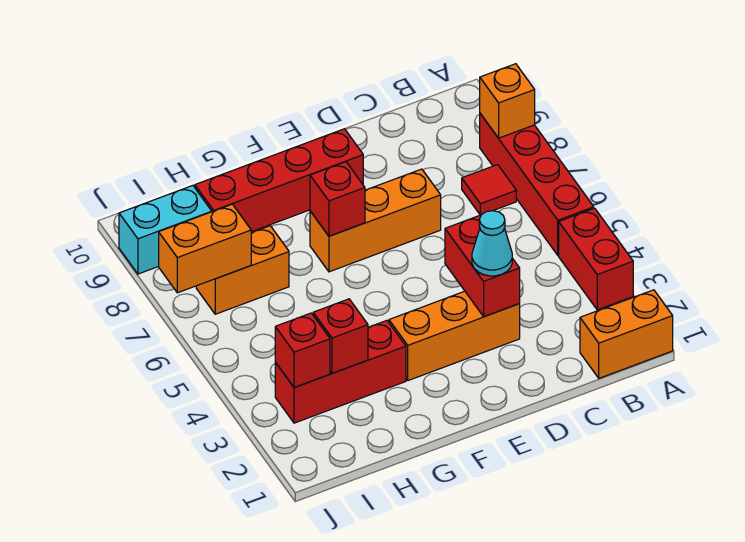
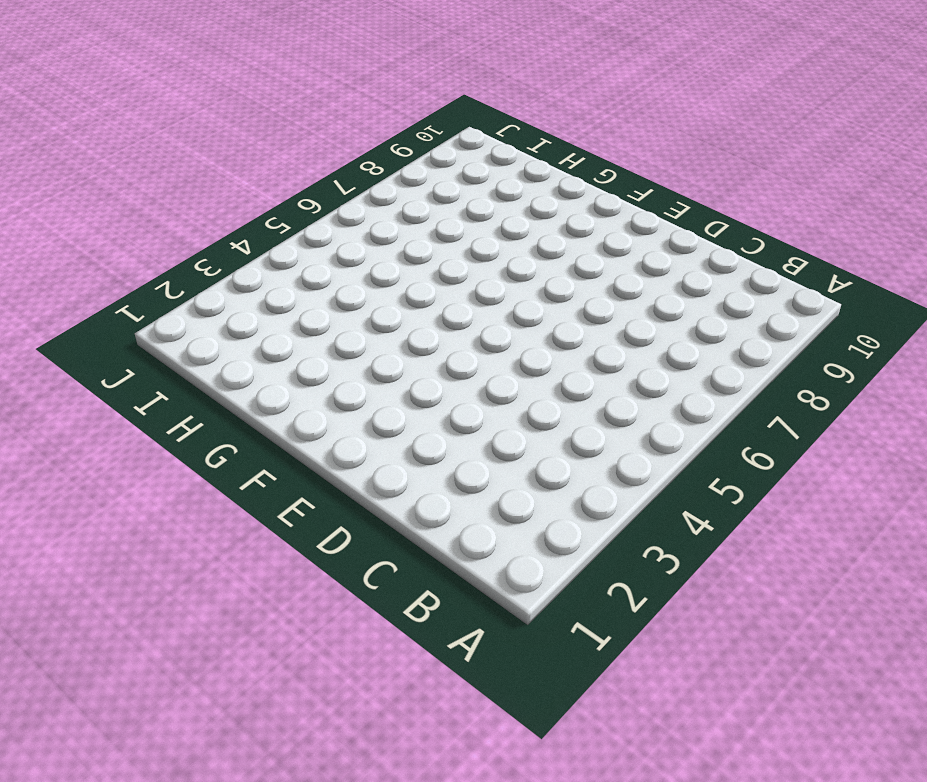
none -> orange 1x2 brick [580,290,673,378]
none -> red 1x2 brick [559,208,633,310]
none -> red 1x4 brick [480,114,594,255]

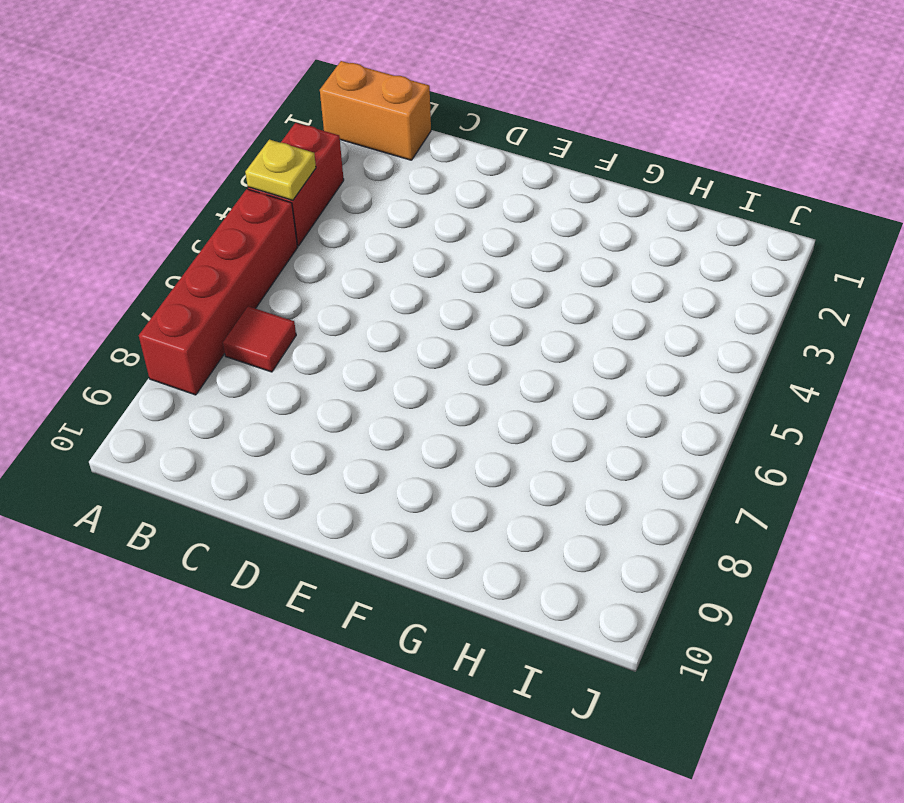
yellow 1x1 plate [245,139,316,200] -> none
none -> orange 1x3 brick [389,291,520,381]
none -> orange 1x3 brick [310,169,441,272]
none -> red 1x4 brick [195,129,363,232]

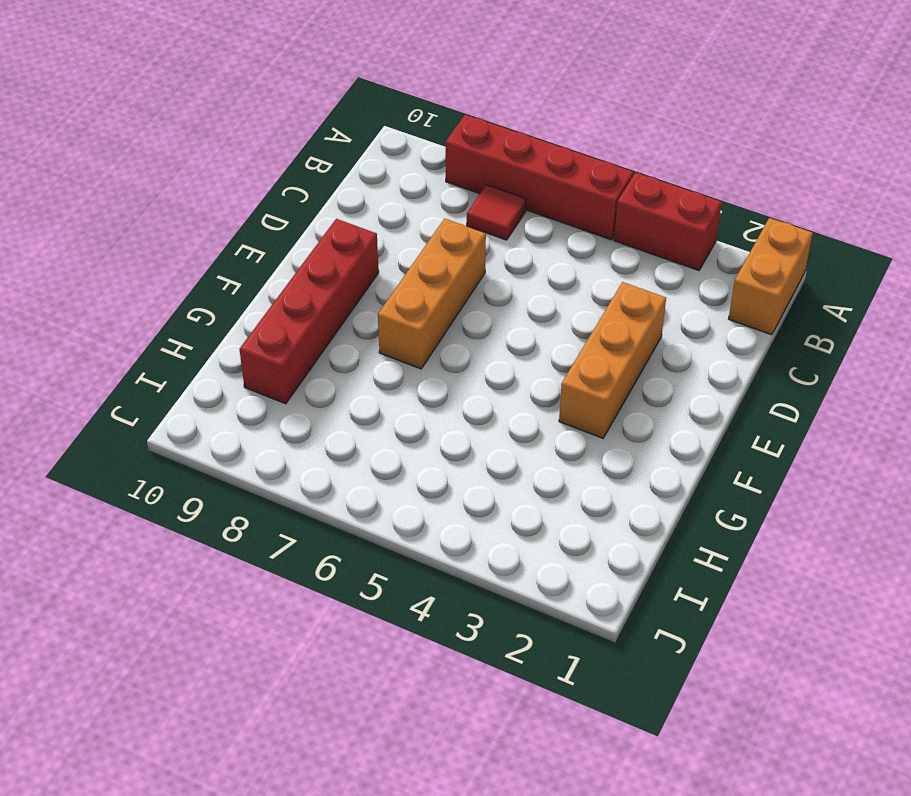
none -> red 1x3 brick [275,321,406,423]
none -> orange 1x2 brick [196,226,289,314]
none -> cyan 1x2 brick [119,185,212,274]

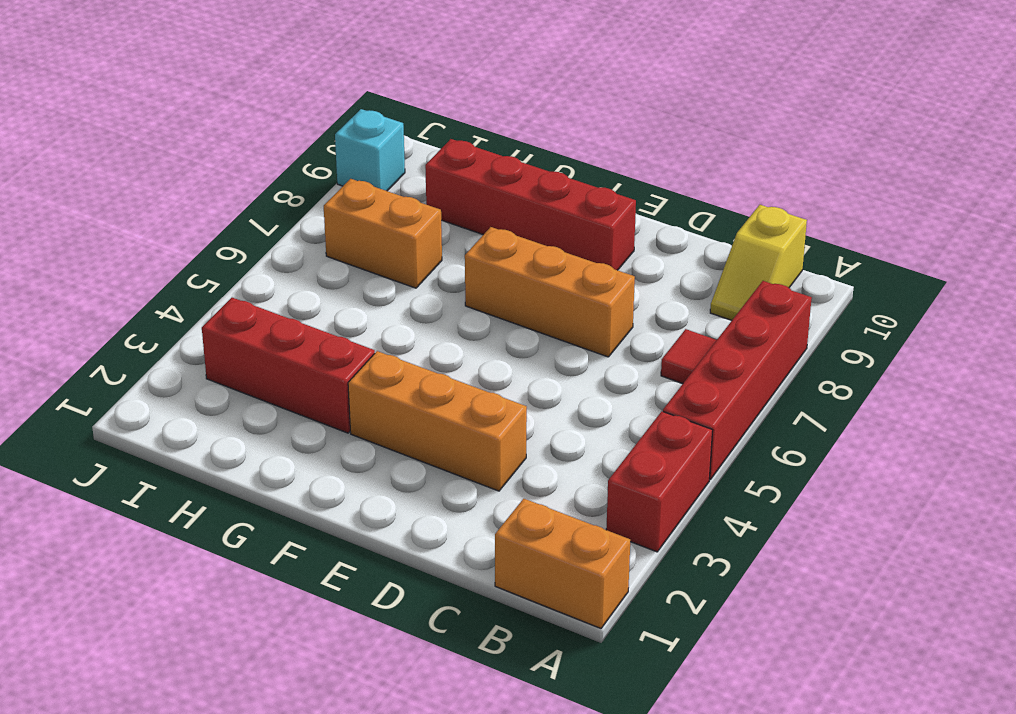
yellow 1x2 slope [710,205,807,321] -> none
cyan 1x1 brick [335,109,405,191] -> cyan 1x2 brick [119,185,212,274]
none -> orange 1x1 brick [480,64,535,138]
none -> red 1x2 brick [445,215,520,317]
none -> red 1x1 brick [310,162,365,236]

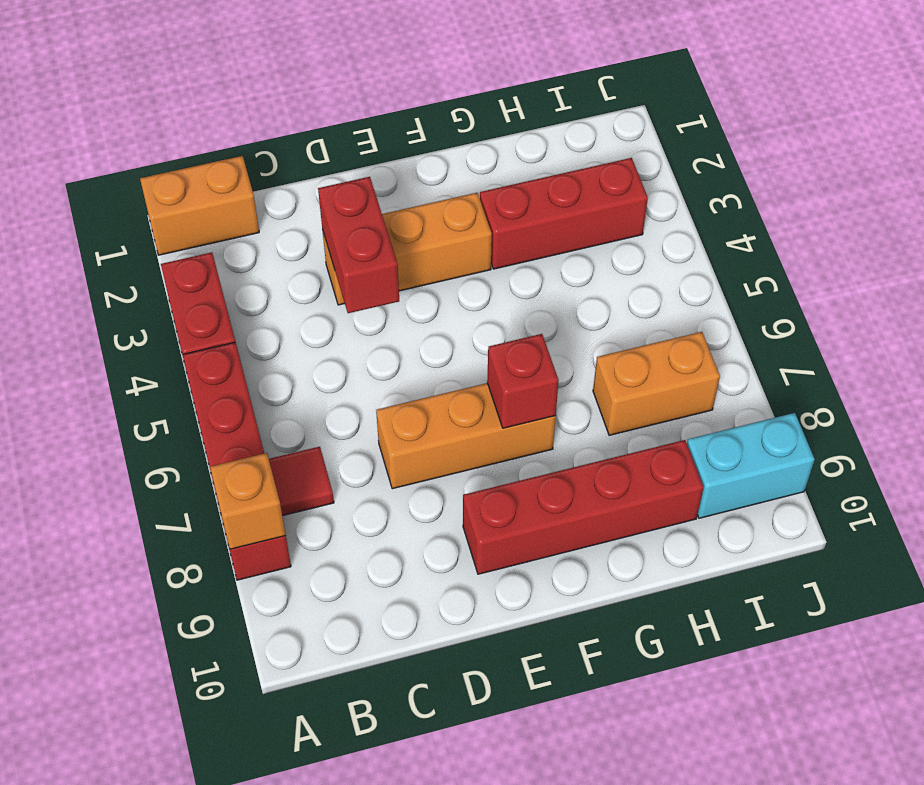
none -> red 1x1 brick [313,299,368,373]
none -> red 1x1 brick [275,313,330,388]
none -> orange 1x2 brick [159,204,251,293]

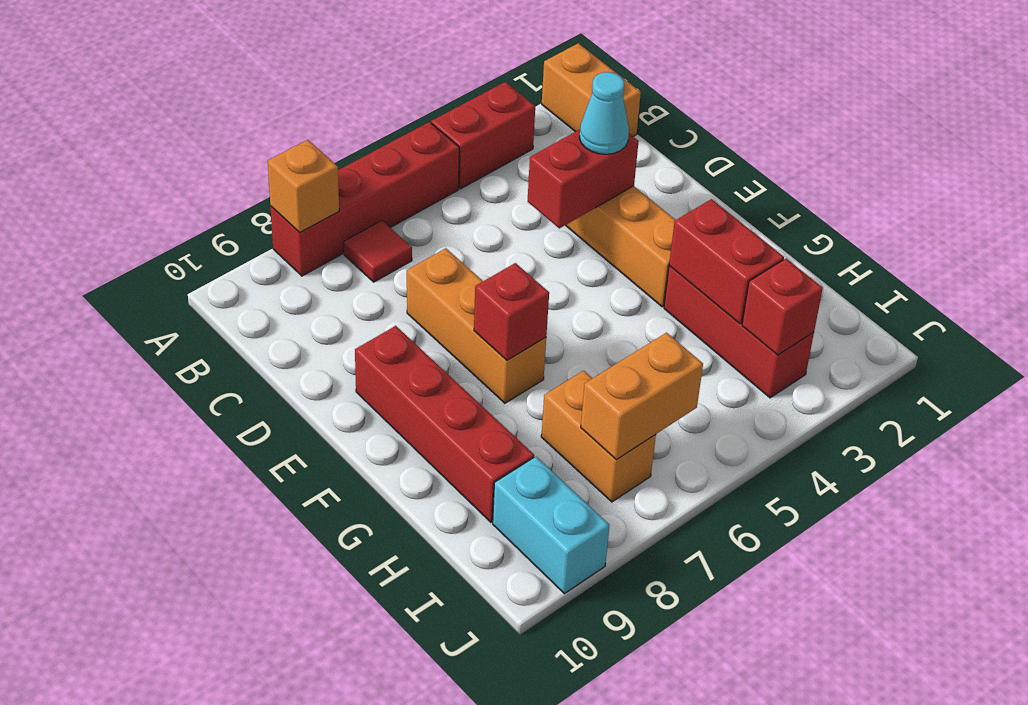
red 1x2 brick [669,199,784,324] -> red 1x1 brick [313,299,368,373]
orange 1x2 brick [581,333,703,459] -> orange 1x2 brick turned to [159,204,251,293]

